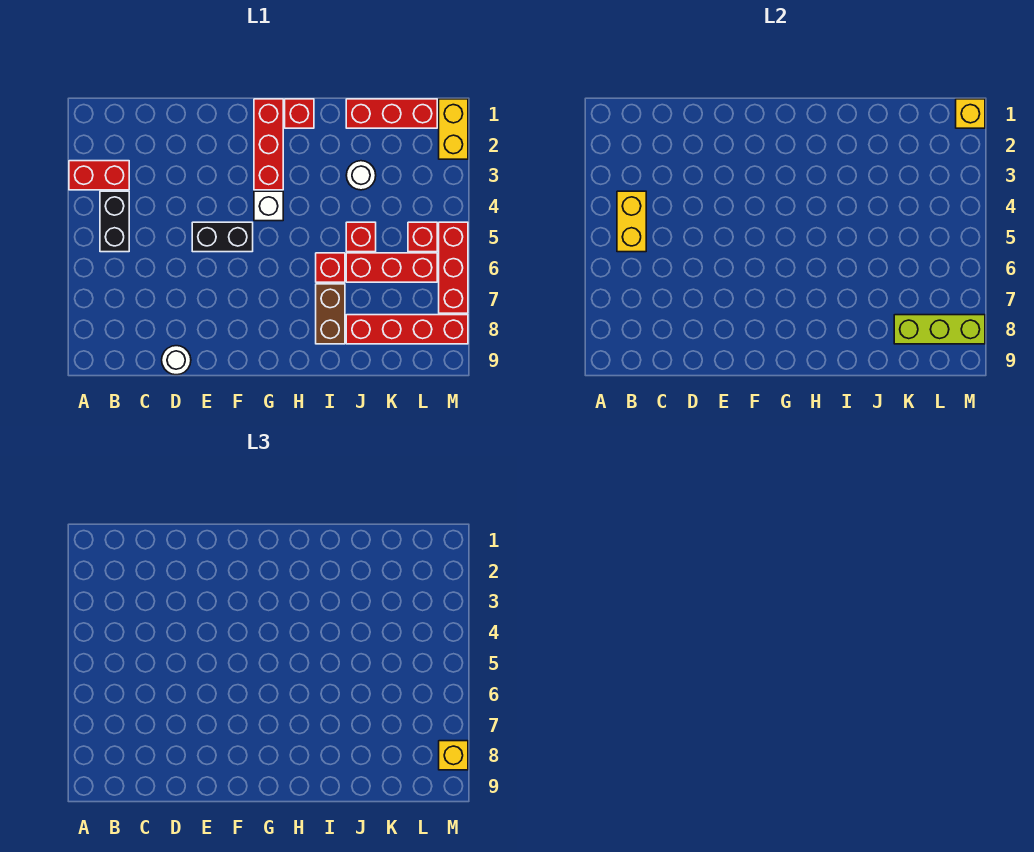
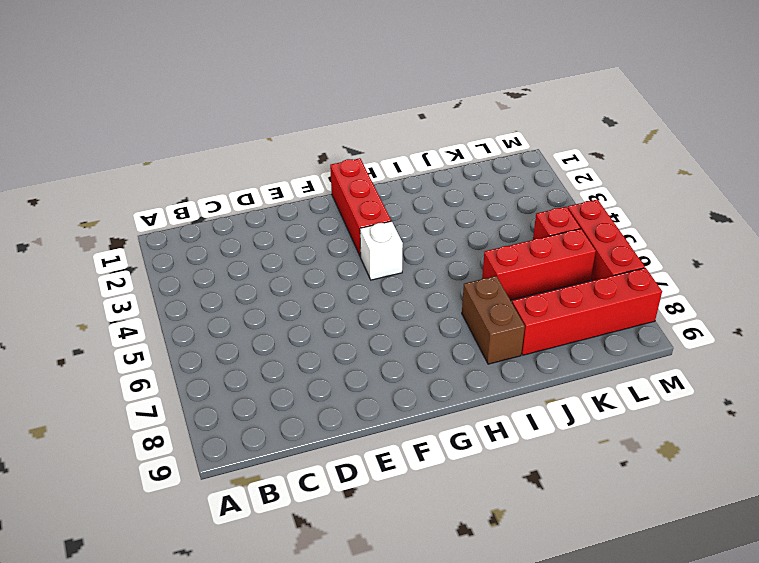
none -> red 1x2 brick [69,161,129,190]
none -> black 1x2 brick [100,191,129,252]
none -> white 1x1 round brick [162,346,191,375]

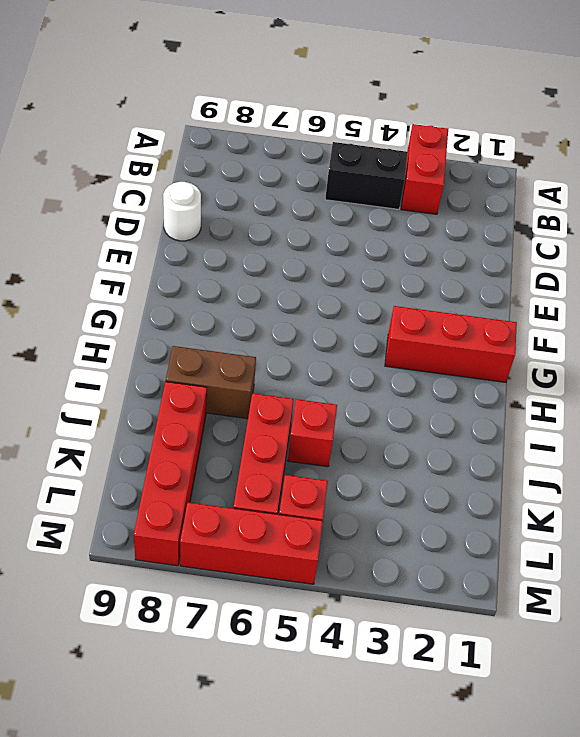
none -> black 1x2 brick [192,222,253,252]
none -> white 1x1 brick [254,191,283,221]
none -> red 1x1 brick [285,99,314,128]

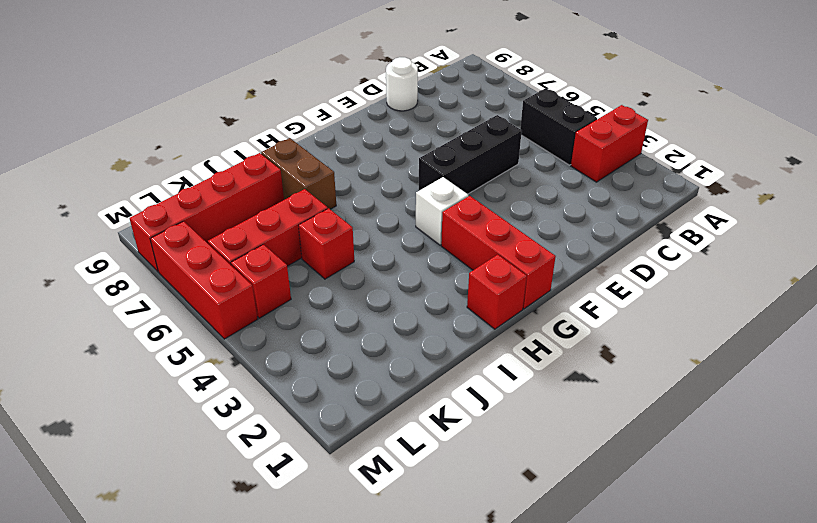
black 1x3 brick [419,115,522,194] -> black 1x2 brick [192,222,253,252]
none -> red 1x1 brick [316,253,345,282]
none -> red 1x3 brick [346,99,437,128]
none -> white 1x1 round brick [346,161,376,190]

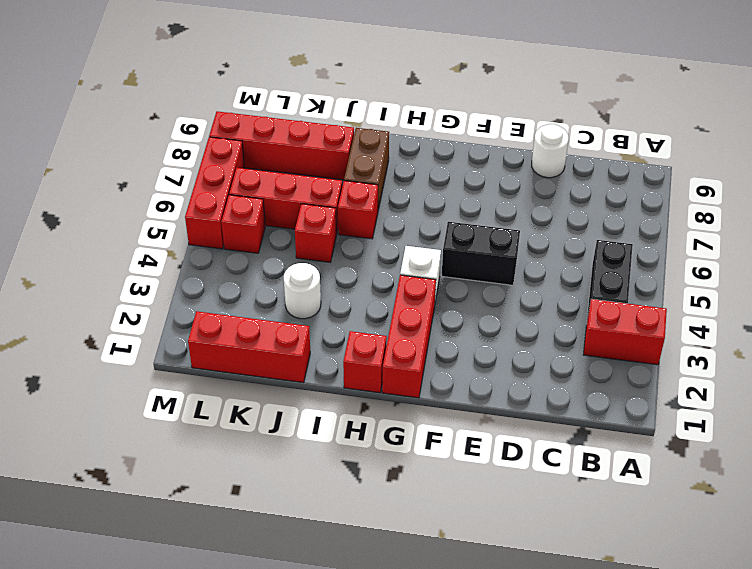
none -> yellow 1x2 brick [439,99,468,159]
none -> yellow 1x2 brick [617,191,646,252]
none -> lime 1x3 brick [894,315,985,344]

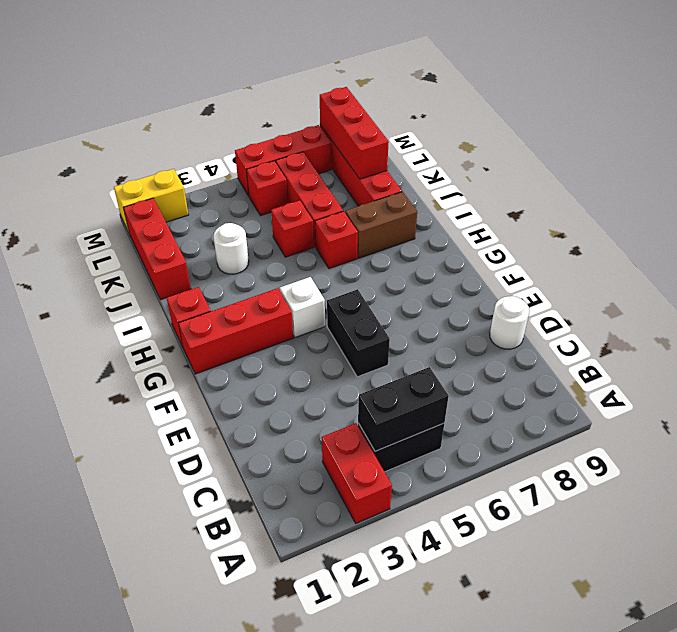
black 1x2 brick [358,367,449,451] -> yellow 1x2 brick [617,191,646,252]
red 1x3 brick [320,87,389,179] -> lime 1x3 brick [894,315,985,344]
none -> yellow 1x1 brick [956,99,985,128]
none -> yellow 1x1 brick [439,741,468,770]

